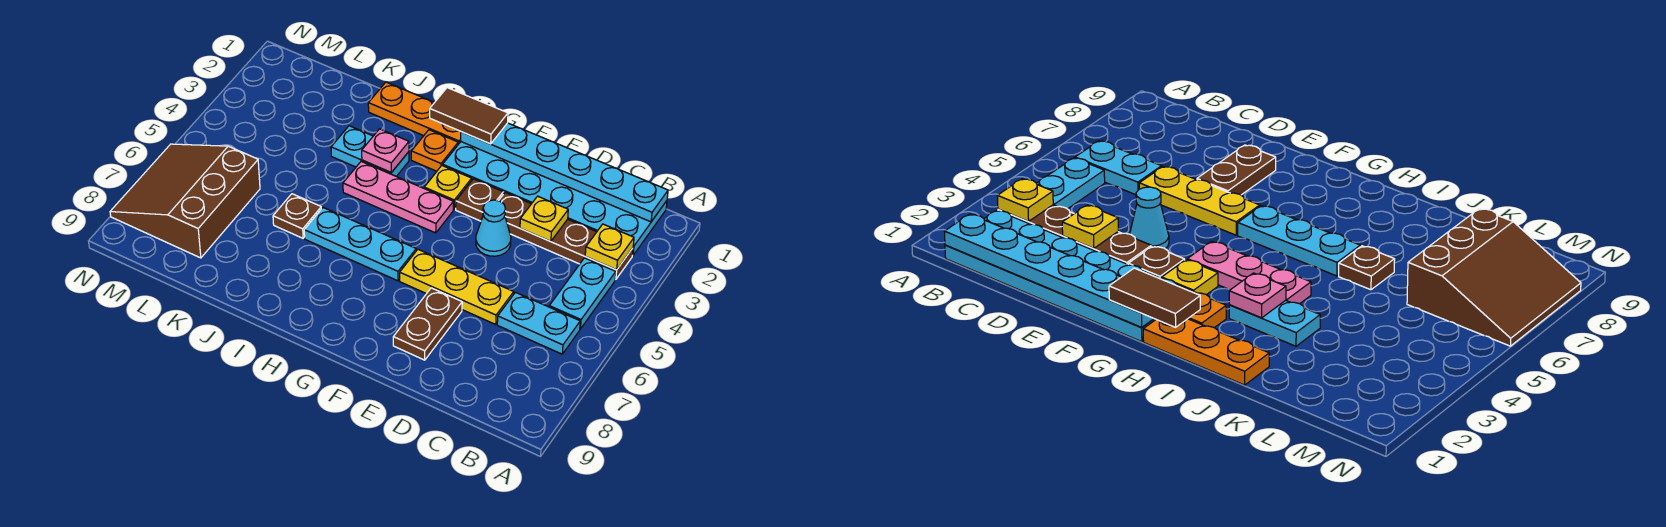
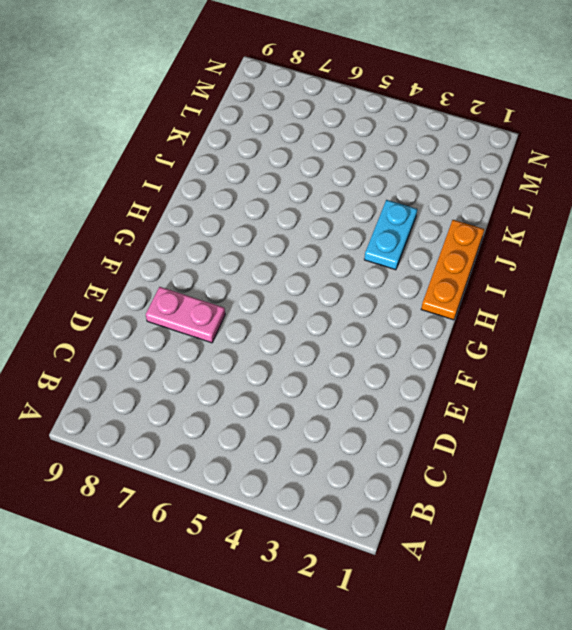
pink 1x2 plate [146,287,225,343] -> brown 1x2 plate [393,288,462,360]
none -> cyan 2x6 plate [443,142,667,255]
none -> brown 1x4 plate [499,193,633,280]
none -> cyan 1x2 plate [549,258,616,329]

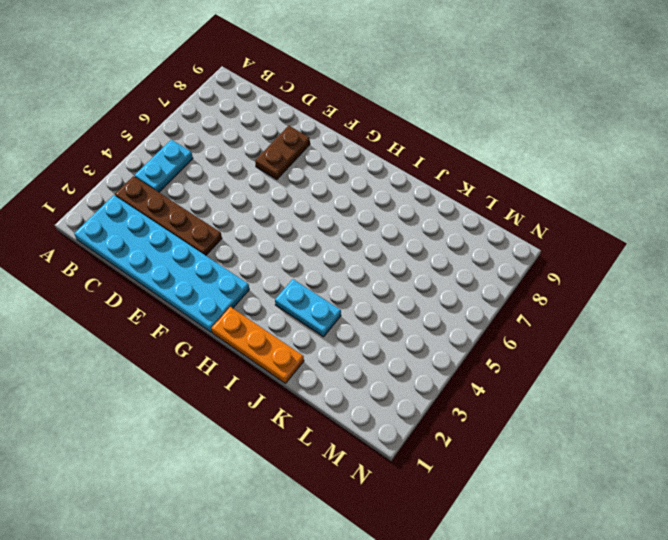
none -> cyan 1x2 plate [497,292,580,354]
none -> yellow 1x3 plate [400,249,514,324]
none -> cyan 1x1 cone [476,200,511,256]

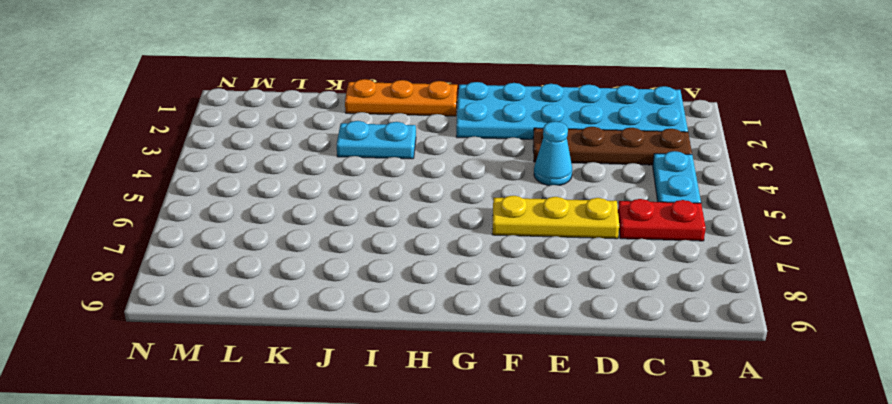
red 1x2 plate [618,199,706,241] -> cyan 1x2 plate [497,292,580,354]
none -> brown 1x2 plate [393,288,462,360]
none -> brown 1x1 plate [456,179,503,221]
none -> yellow 1x1 plate [424,166,472,209]

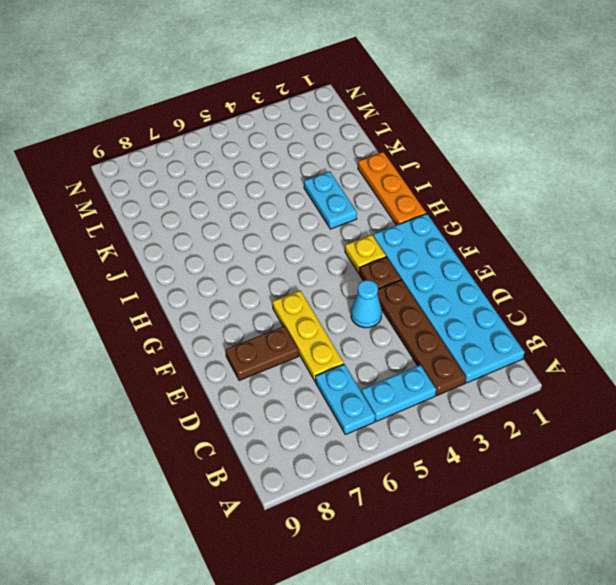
none -> pink 1x3 plate [343,161,453,233]
none -> cyan 1x3 plate [304,208,416,281]
none -> orange 1x1 plate [411,130,458,171]

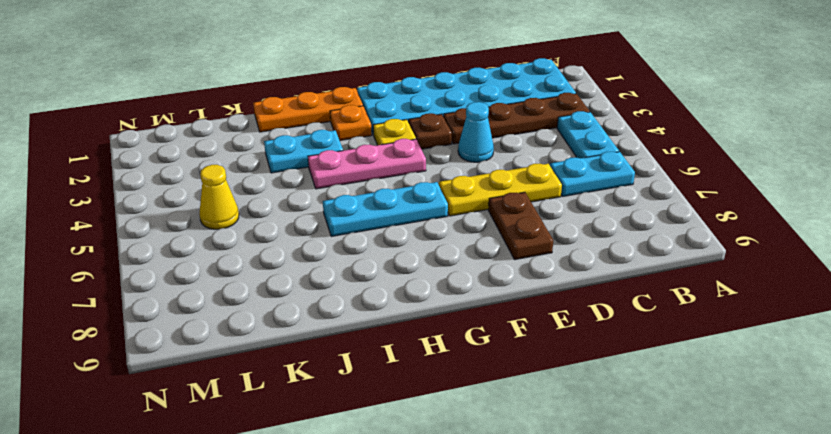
yellow 1x1 cone [199,165,239,229] -> none
none -> brown 1x1 plate [273,194,321,238]
none -> brown 3x3 slope [110,144,260,258]
none -> cyan 1x6 plate [461,123,668,222]

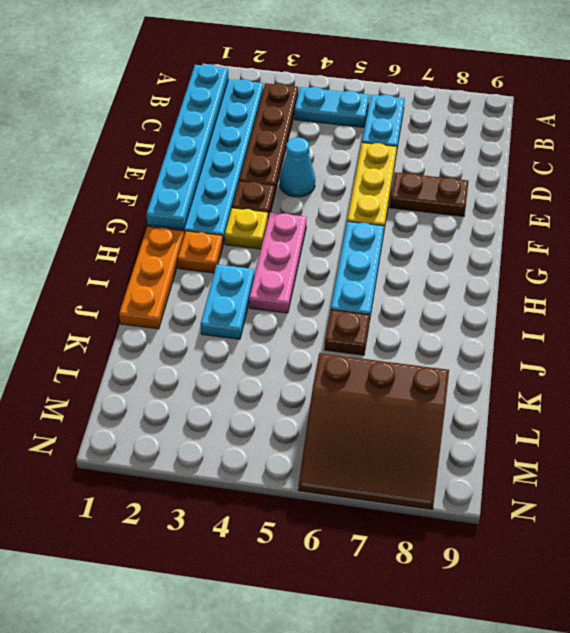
none -> yellow 1x1 plate [585,224,634,270]
none -> yellow 1x1 plate [520,196,568,241]
none -> pink 1x1 plate [362,129,409,173]

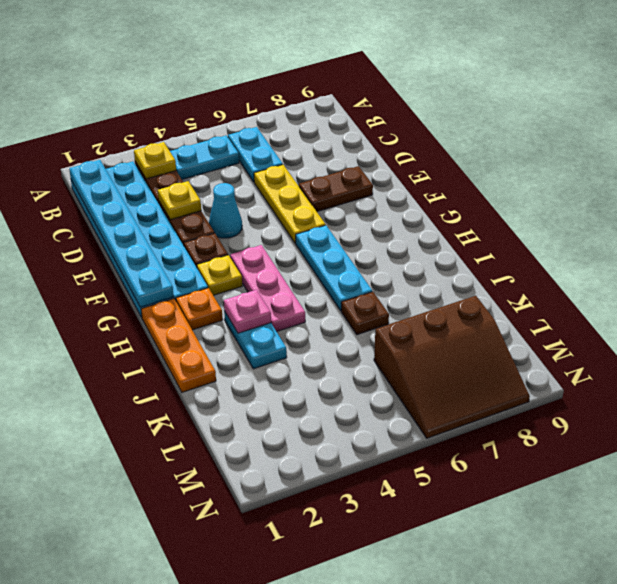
none -> brown 1x2 tile [430,88,508,144]

